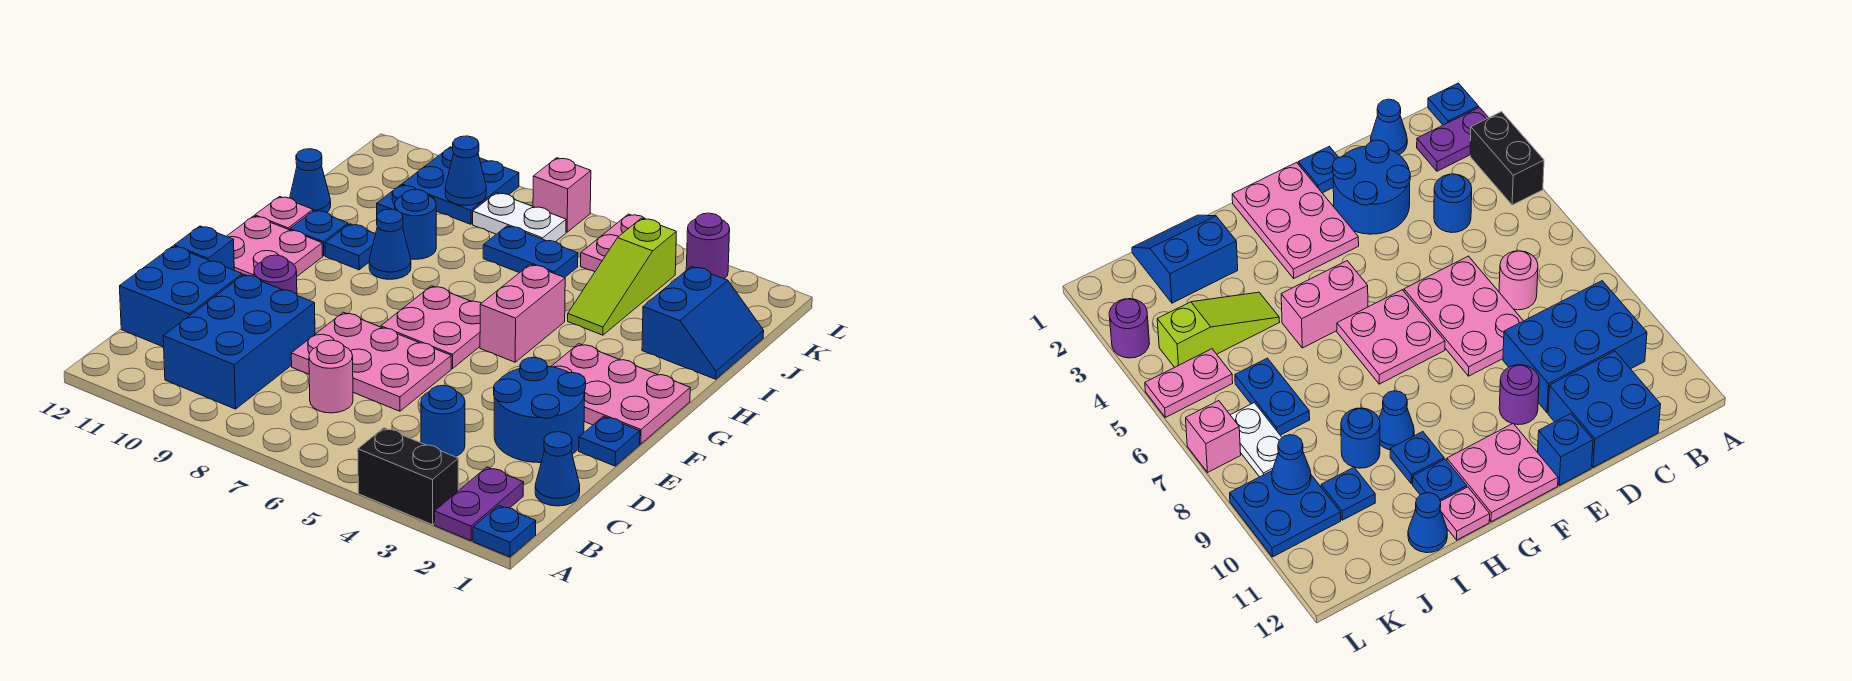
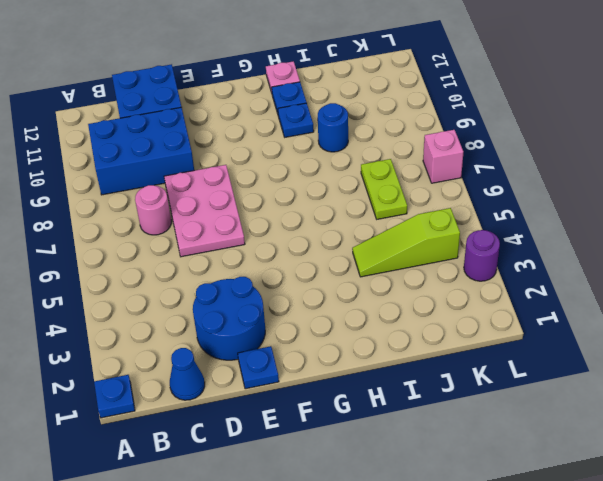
lime 1x2 plate [361,159,407,219] -> blue 1x2 plate [483,226,578,278]
none -> purple 1x2 plate [434,467,524,541]
none -> black 1x2 brick [358,428,458,525]
none -> blue 1x1 round brick [421,385,465,457]
none -> purple 1x1 round brick [254,255,297,294]

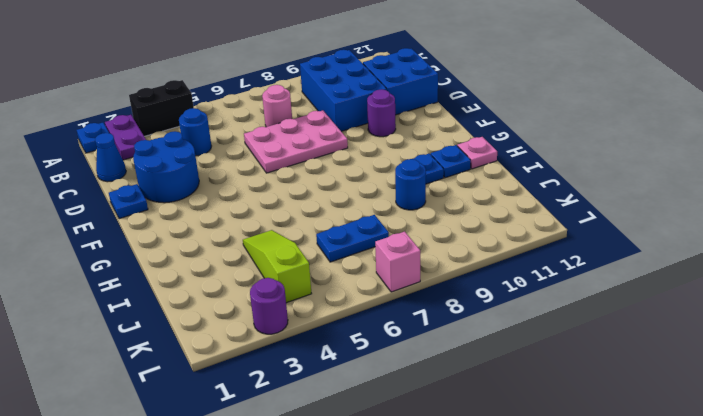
none -> blue 1x1 brick [174,226,234,270]
none -> pink 2x3 plate [551,344,690,444]
none -> pink 2x2 plate [381,286,481,369]
none -> pink 2x2 plate [227,216,323,276]

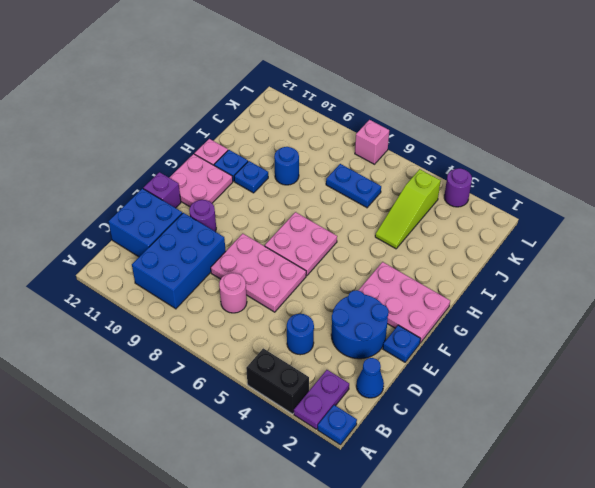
purple 1x1 brick [143,172,181,208] -> blue 1x1 brick [174,226,234,270]
none -> pink 1x2 brick [480,264,565,362]
none -> blue 1x1 cone [369,209,411,279]
none -> blue 2x2 slope [642,266,764,379]
none -> blue 1x1 cone [290,149,331,212]

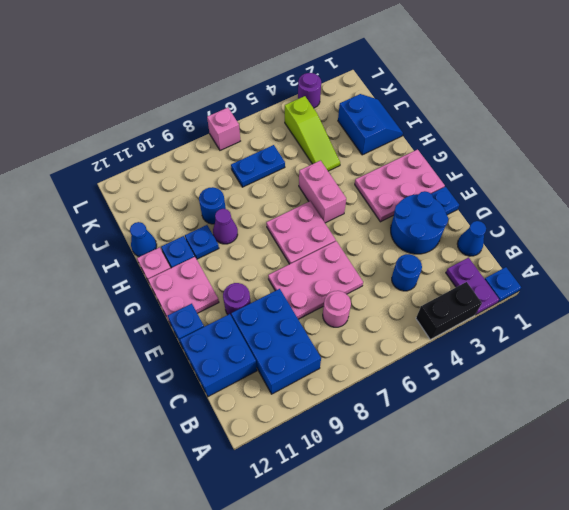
purple 1x1 cone [213,209,238,244] -> blue 1x1 cone [369,209,411,279]
none -> blue 1x1 plate [377,185,434,214]
none -> pink 1x2 plate [581,214,645,272]
none -> white 1x2 plate [473,193,566,242]
none -> blue 2x2 plate [402,147,519,224]

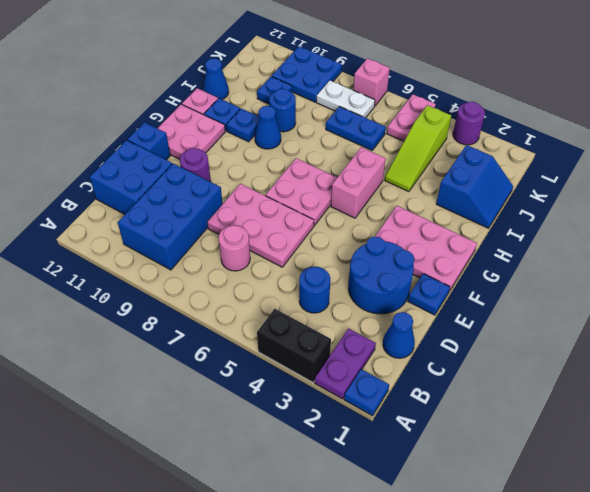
none -> blue 1x1 cone [445,136,486,205]

